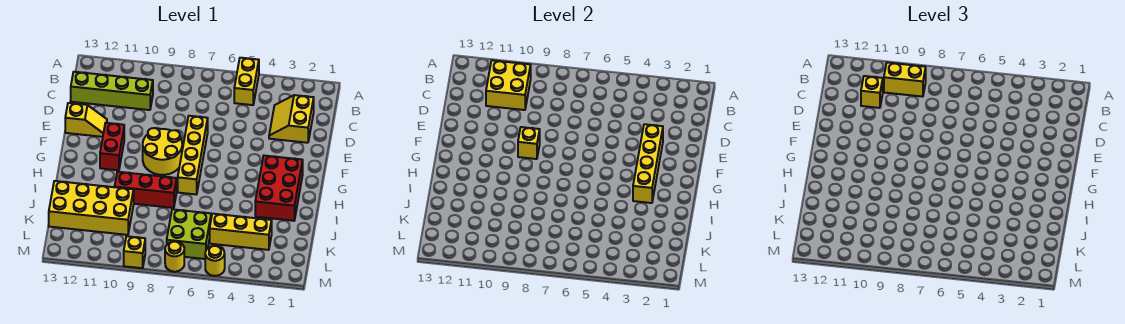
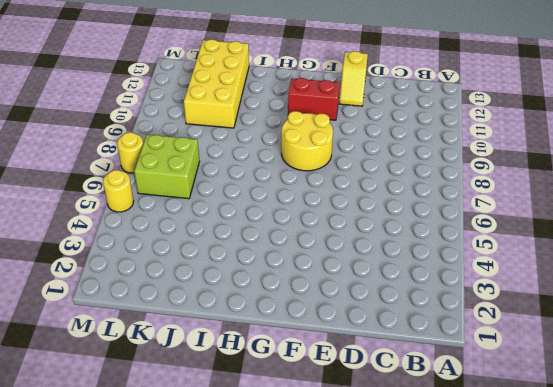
none -> yellow 1x2 brick [234,58,259,105]
none -> yellow 2x2 slope [269,95,314,143]
none -> lime 1x4 brick [71,72,153,110]

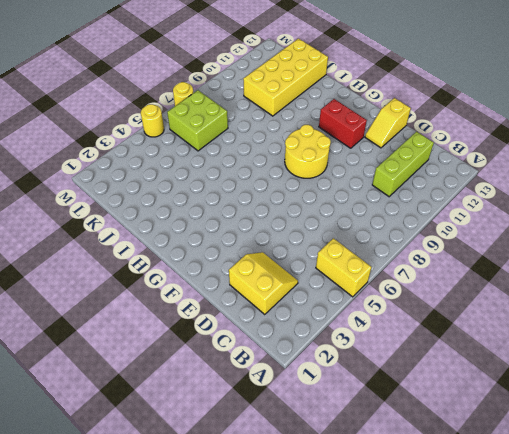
lime 1x3 brick [372,131,434,197] -> lime 1x4 brick [71,72,153,110]
none -> yellow 1x4 brick [178,116,208,194]
none -> red 2x3 brick [255,156,303,221]
none -> red 1x3 brick [115,172,177,208]

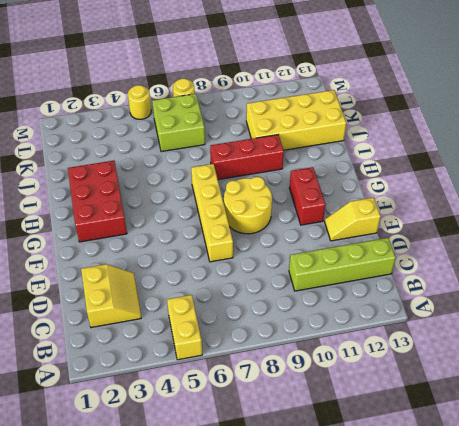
none -> yellow 1x3 brick [210,214,272,250]
none -> yellow 1x1 brick [124,236,145,268]
none -> yellow 2x2 brick [486,60,531,110]

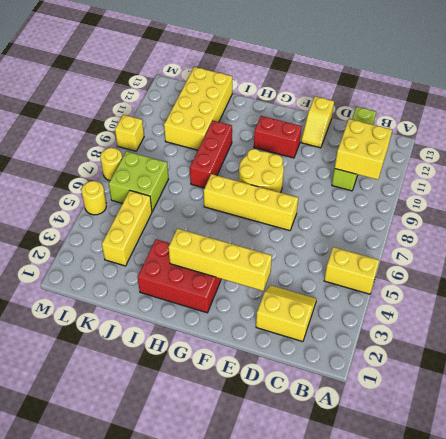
none -> yellow 1x1 brick [518,127,540,159]
none -> yellow 1x2 brick [884,63,926,97]
none -> yellow 1x1 brick [861,76,883,108]

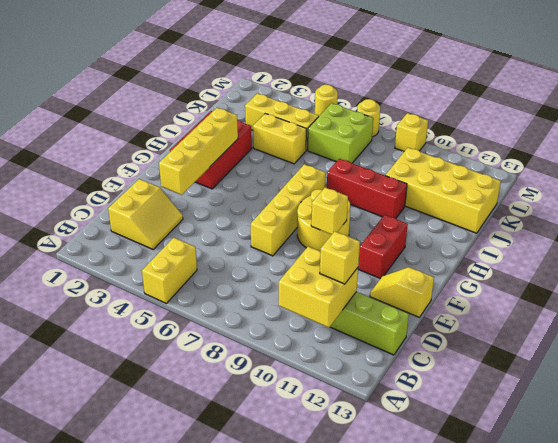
yellow 1x2 brick [253,113,306,164] -> yellow 1x2 brick moved to [884,63,926,97]

